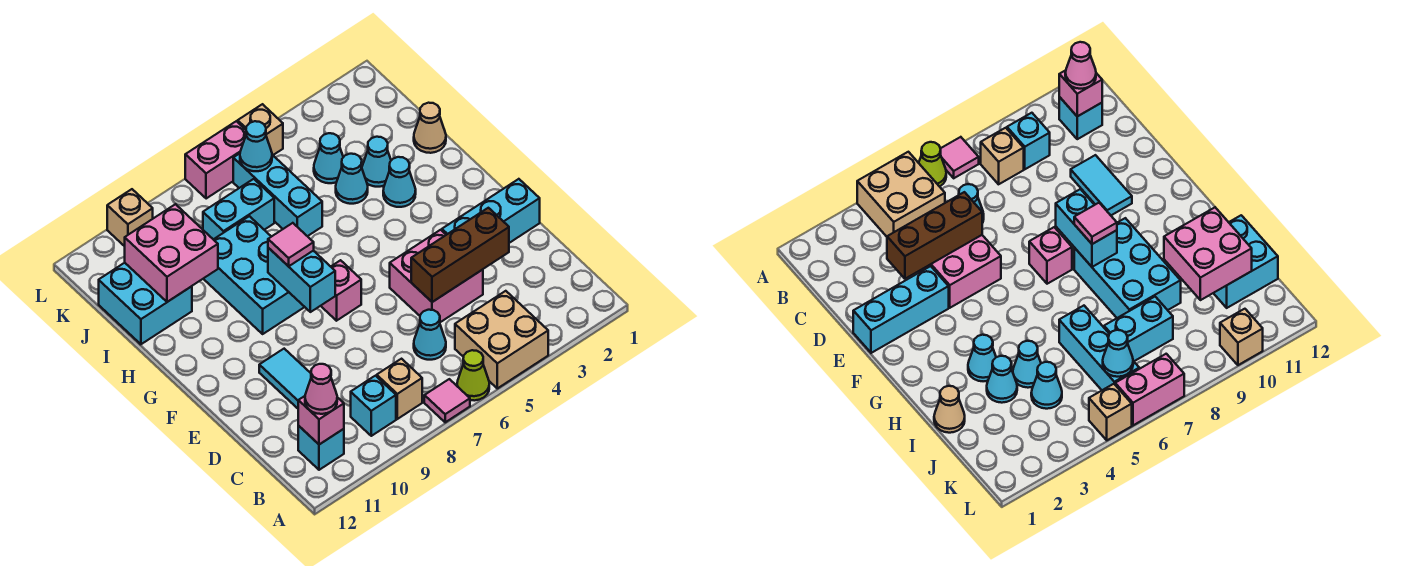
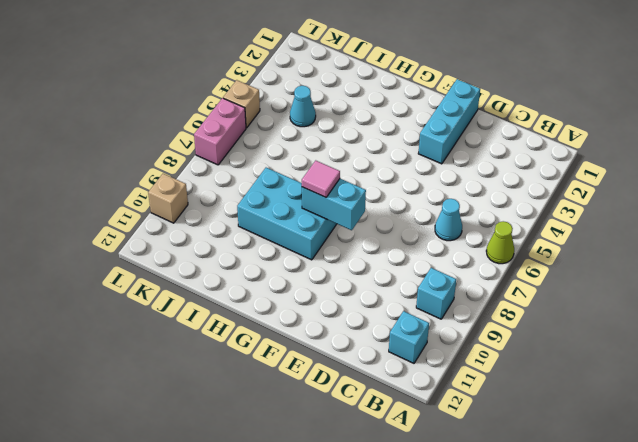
none -> tan 2x2 brick [455,291,548,388]
none -> pink 1x1 tile [424,379,470,422]
none -> tan 1x1 brick [377,359,422,419]
none -> pink 2x2 brick [390,230,483,322]

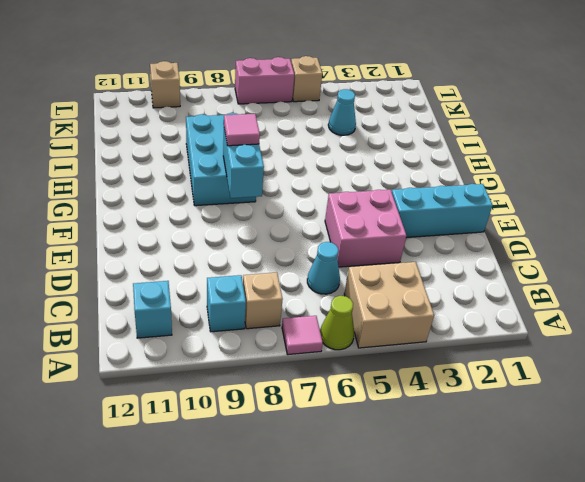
none -> cyan 1x2 tile [259,349,311,408]
none -> pink 1x1 brick [321,260,361,321]
none -> cyan 1x1 cone [383,157,416,207]
none -> tan 1x1 cone [414,103,446,153]

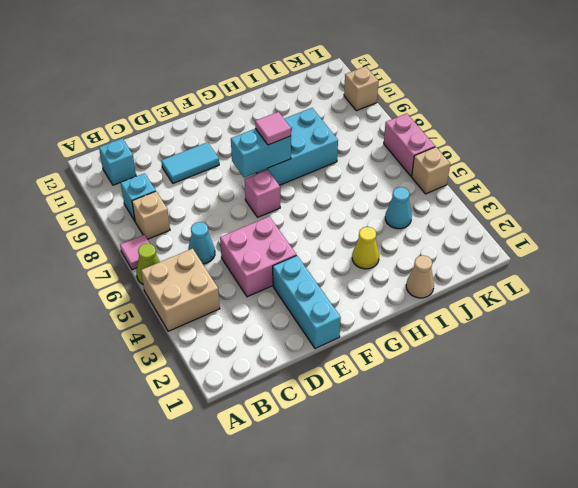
yellow 1x1 cone [352,227,379,269] -> cyan 1x1 cone [383,157,416,207]
none -> cyan 1x1 cone [362,137,391,187]
none -> cyan 1x1 cone [336,154,368,204]
none -> cyan 1x3 brick [233,154,322,236]
none -> cyan 2x2 brick [99,263,192,344]

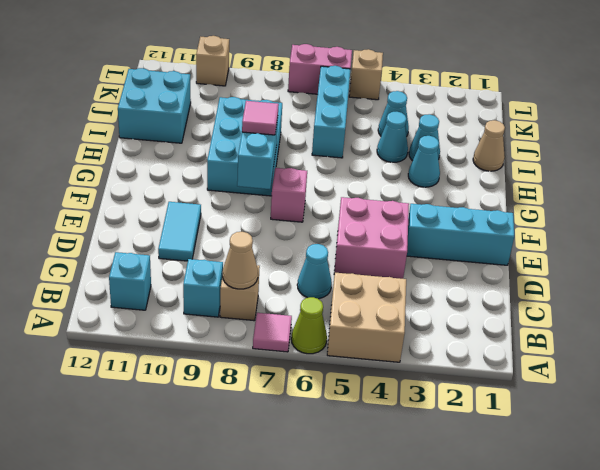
tan 1x1 cone [223,232,258,289] -> none
none -> cyan 1x2 brick [203,179,274,239]
none -> pink 1x1 brick [298,396,344,445]
none -> brown 1x3 brick [411,208,509,302]
none -> pink 2x2 brick [125,204,218,302]

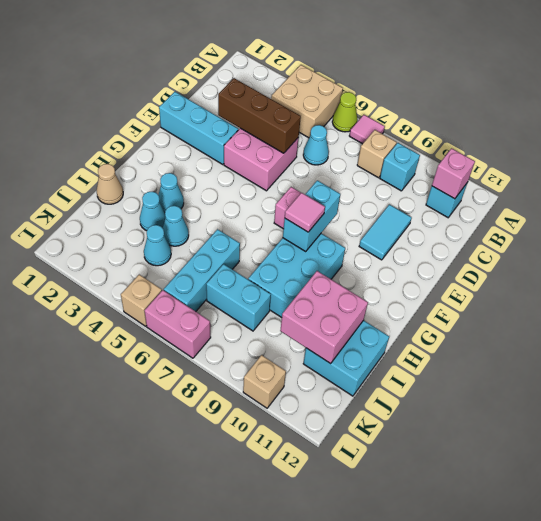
none -> cyan 1x1 cone [240,121,272,171]
none -> pink 1x1 cone [305,364,337,414]

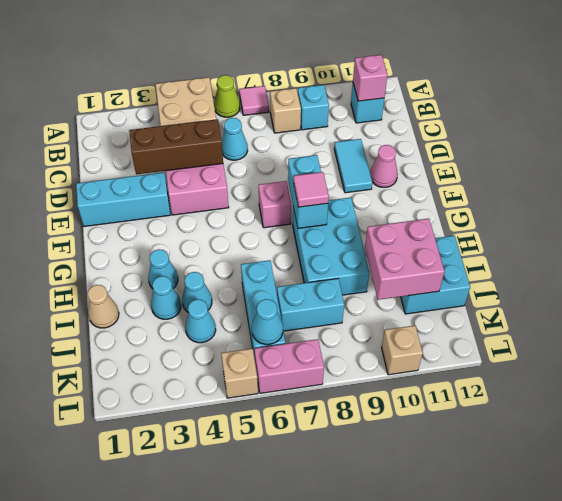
pink 1x1 cone [370,145,398,187] -> pink 1x1 cone moved to [305,364,337,414]

